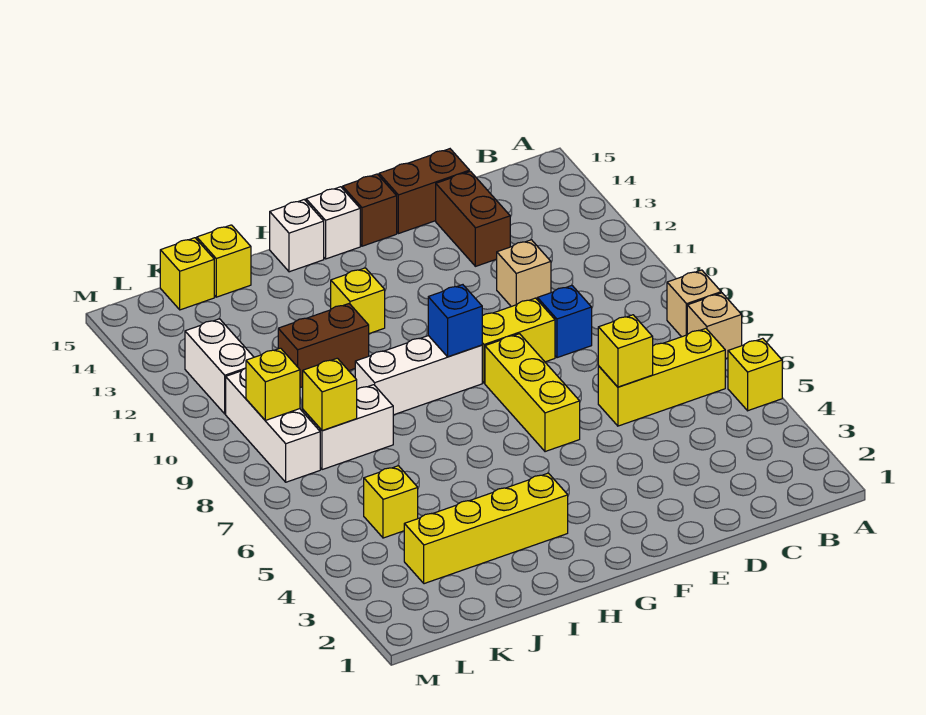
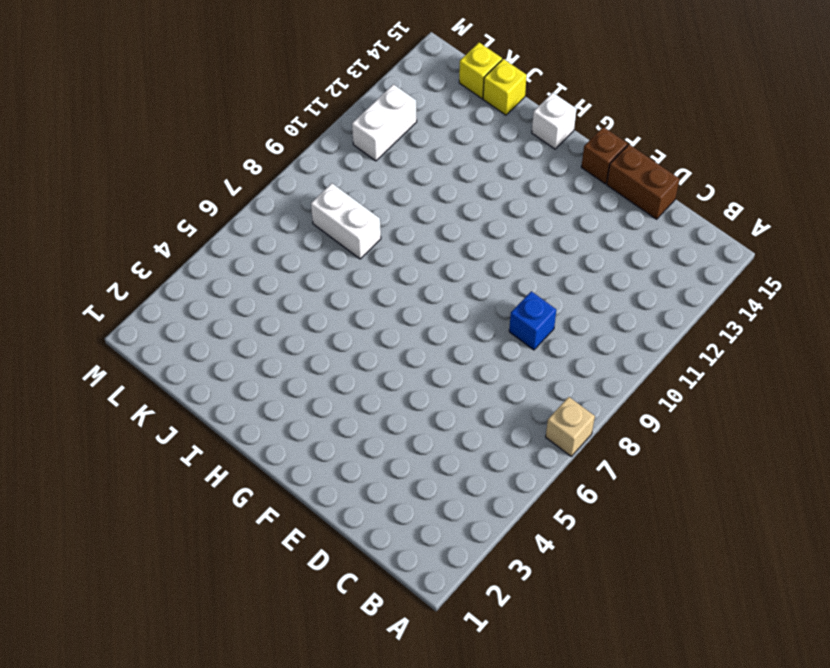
none -> yellow 1x1 brick [728,338,782,411]
none -> tan 1x1 brick [667,270,721,337]
none -> yellow 1x3 brick [598,328,725,426]

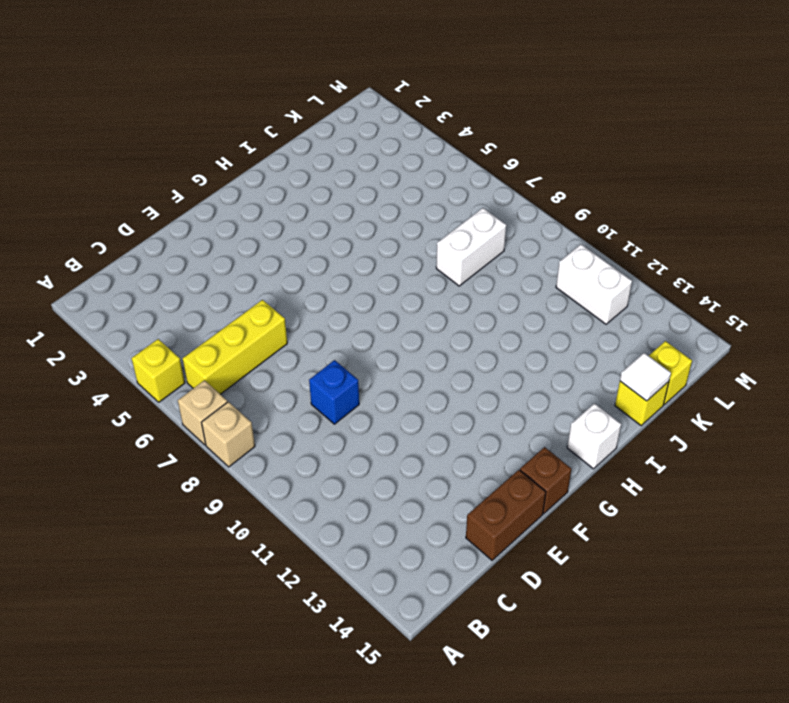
white 1x1 tile [620,353,671,401] -> none
none -> tan 1x1 brick [497,240,551,307]
none -> brown 1x2 brick [436,171,510,266]
none -> yellow 1x2 brick [482,298,555,383]

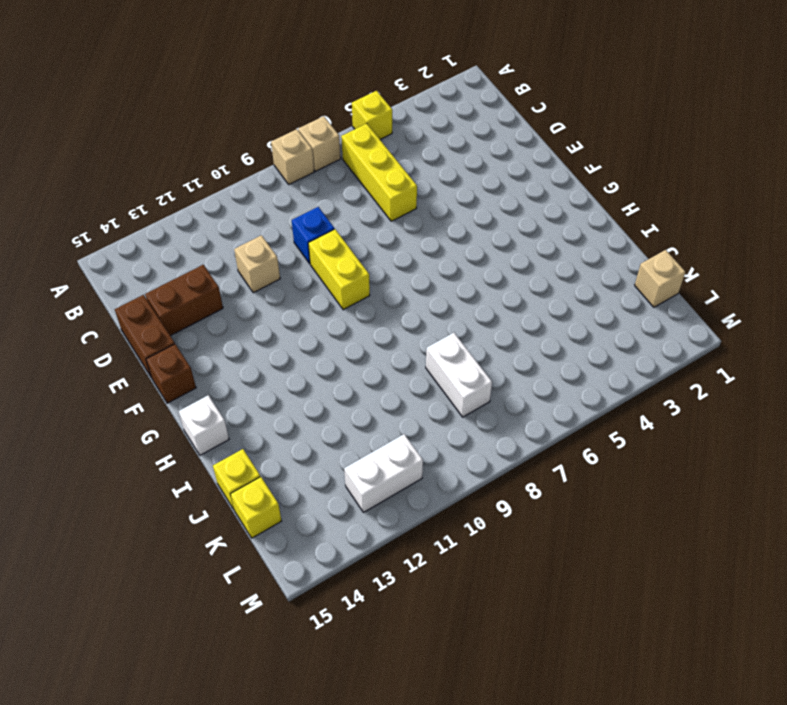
tan 1x1 brick [635,250,685,307] -> none
none -> yellow 1x3 brick [485,334,580,452]
none -> white 1x3 brick [355,336,482,415]
none -> white 1x1 brick [306,187,360,259]

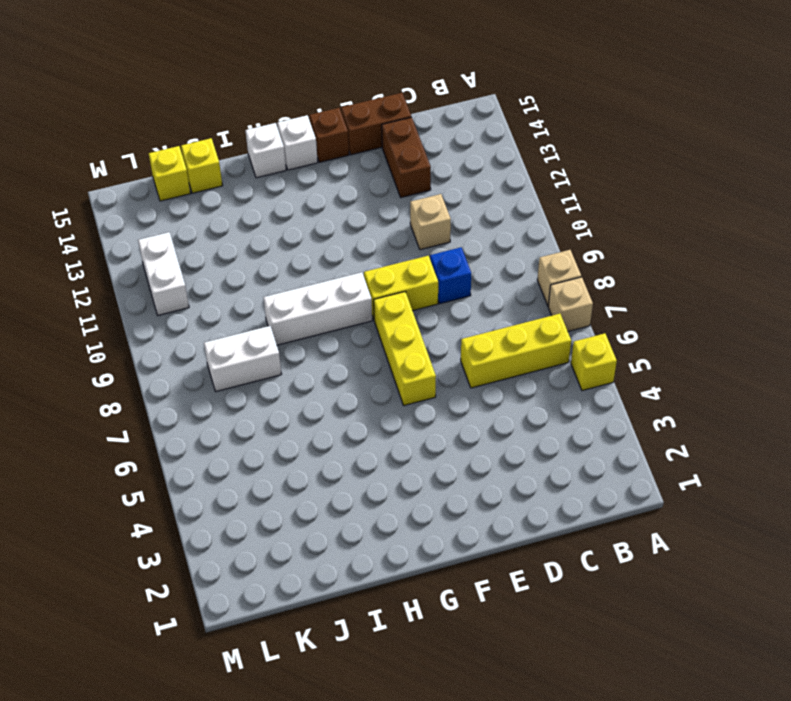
none -> yellow 1x4 brick [404,473,568,584]
none -> yellow 1x1 brick [331,268,385,334]
none -> brown 1x2 brick [278,304,369,388]

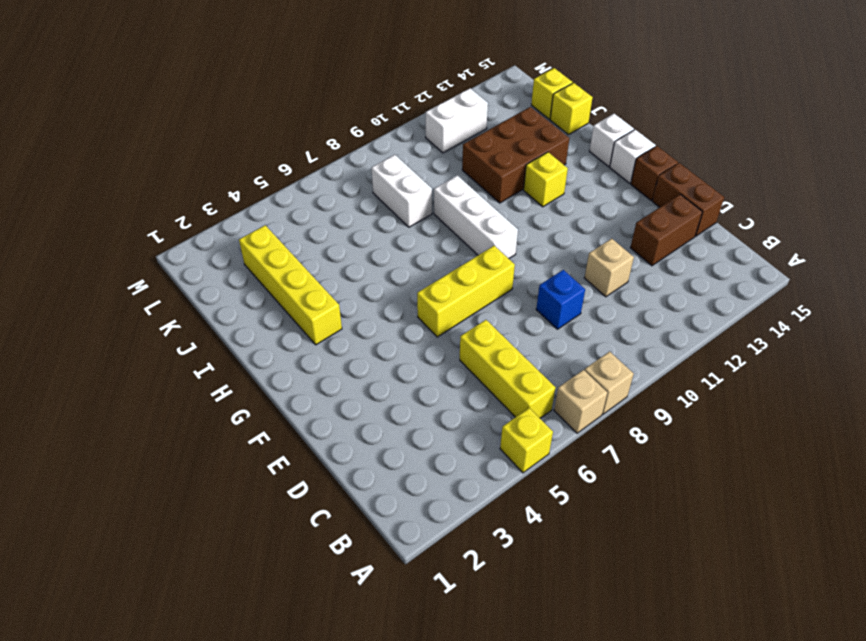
brown 2x3 brick [462,107,569,203] -> brown 1x2 brick [278,304,369,388]
none -> yellow 1x2 brick [482,298,555,383]
none -> yellow 1x1 brick [364,466,418,538]
none -> white 1x3 brick [226,368,320,482]

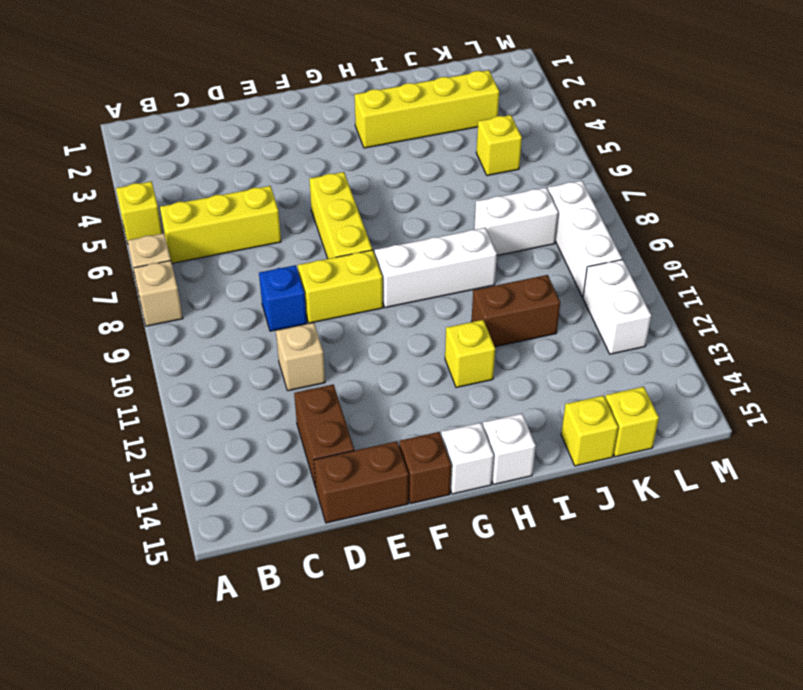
none -> yellow 1x1 brick [598,315,653,387]
none -> blue 1x1 brick [428,285,482,357]
none -> yellow 1x1 brick [303,358,357,431]

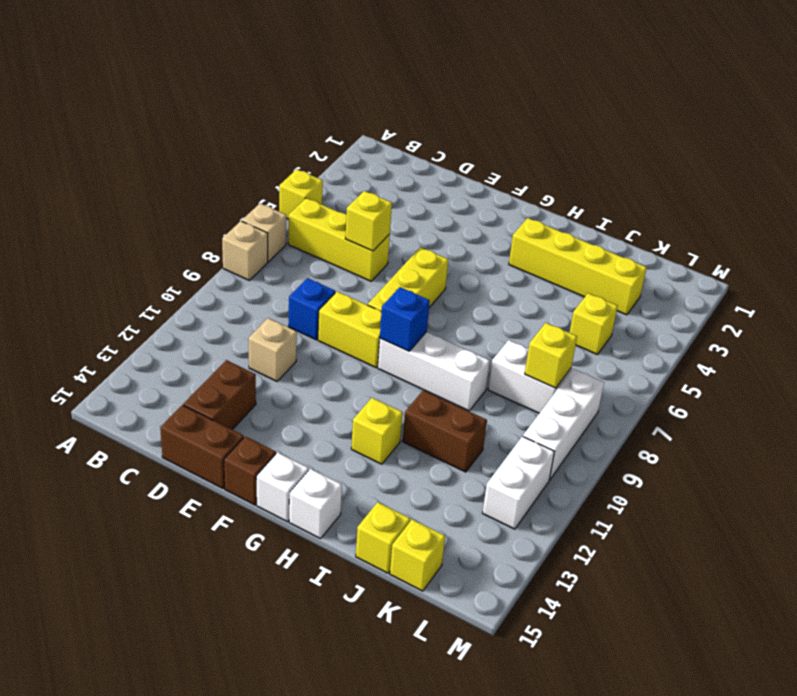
none -> yellow 1x1 brick [246,348,300,420]

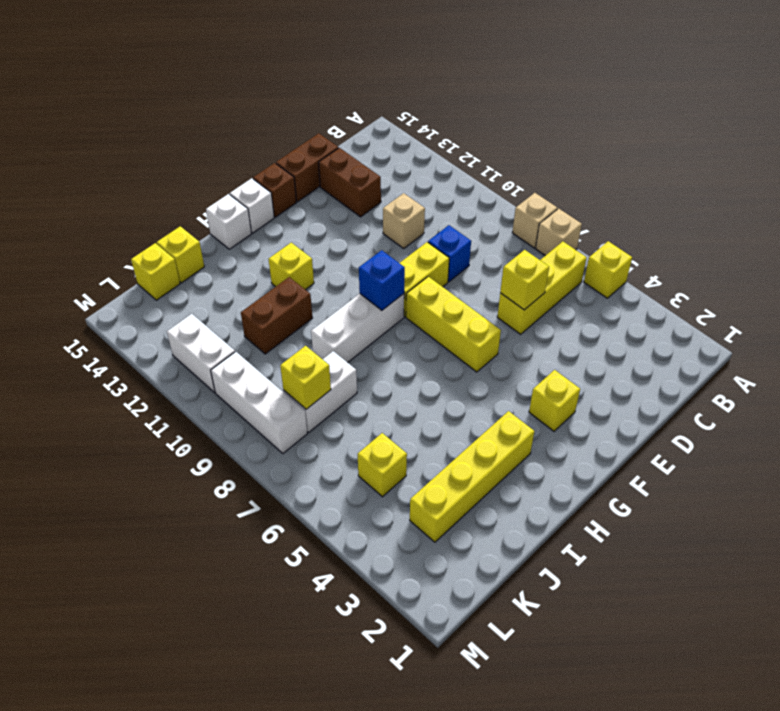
yellow 1x1 brick [529,370,580,431] -> yellow 1x1 brick moved to [246,348,300,420]

